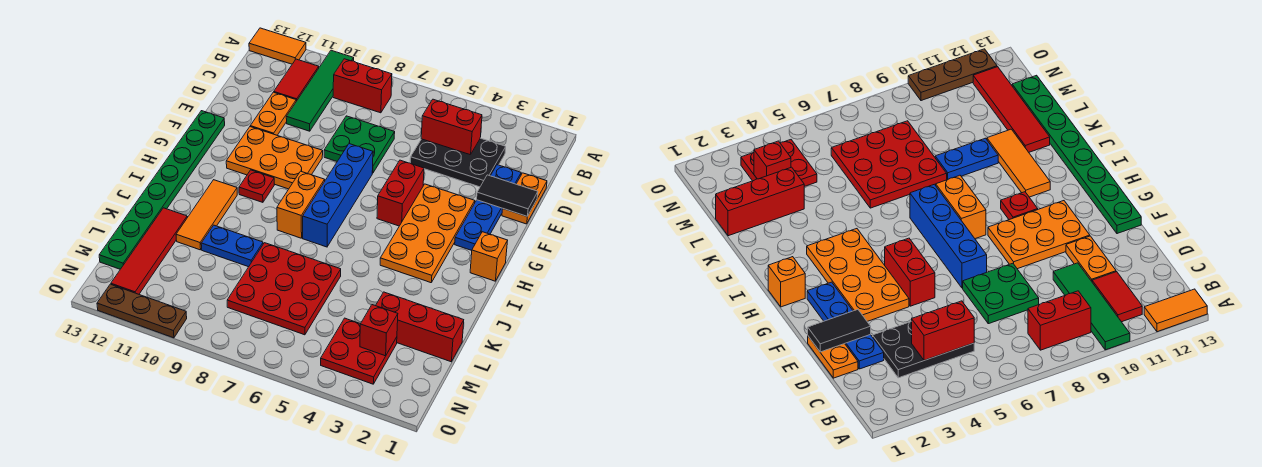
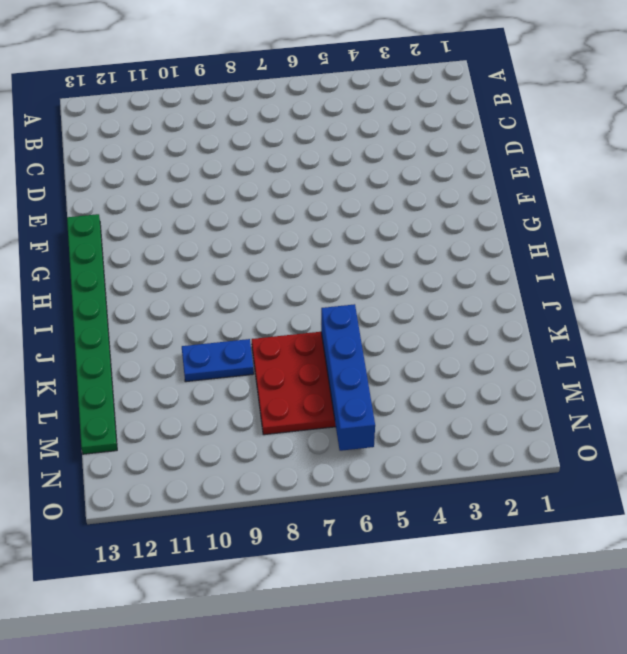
blue 1x4 brick [321,304,375,451] -> blue 1x4 brick moved to [303,144,373,247]
none -> green 1x4 tile [286,50,354,131]
none -> orange 1x2 tile [249,28,306,64]
none -> red 1x2 brick [333,59,392,113]

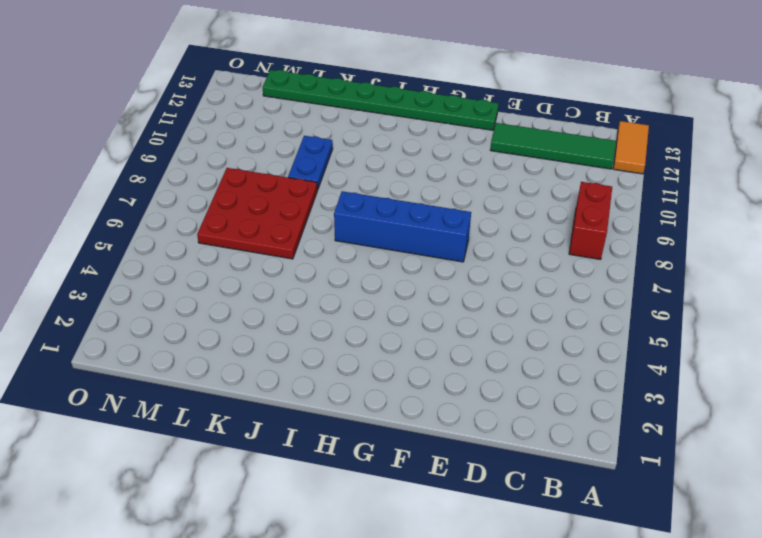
green 1x4 tile [490,123,616,169] -> green 1x4 tile moved to [286,50,354,131]
none -> red 1x2 tile [274,59,319,101]
none -> black 2x3 plate [410,138,506,187]
none -> orange 1x2 plate [502,173,547,224]

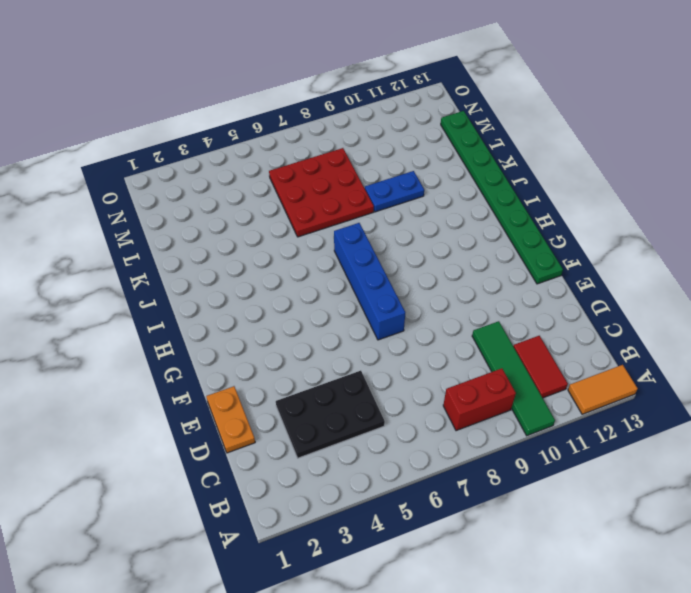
none -> blue 1x4 plate [455,165,521,250]
none -> green 2x2 plate [324,116,395,173]
none -> orange 1x2 plate [250,92,296,135]

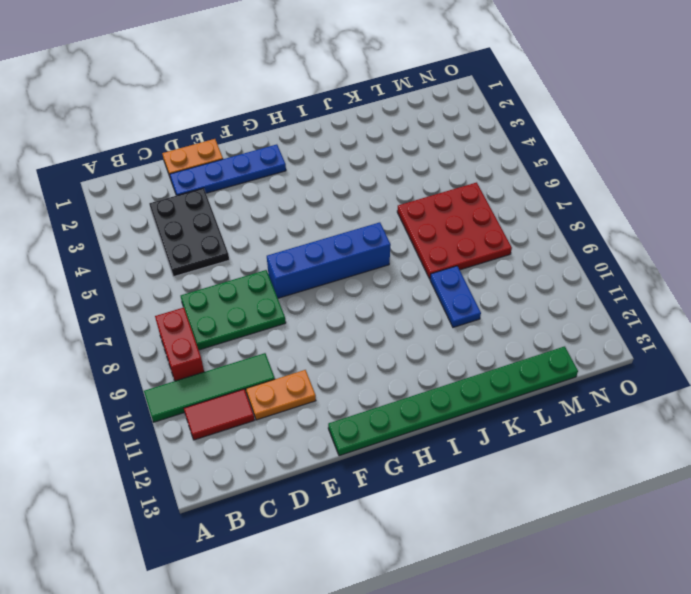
green 2x3 plate [181,270,286,350] -> green 2x2 plate [324,116,395,173]
none -> orange 1x2 tile [249,28,306,64]
none -> orange 2x4 plate [380,184,475,283]
none -> red 1x2 brick [377,160,424,226]

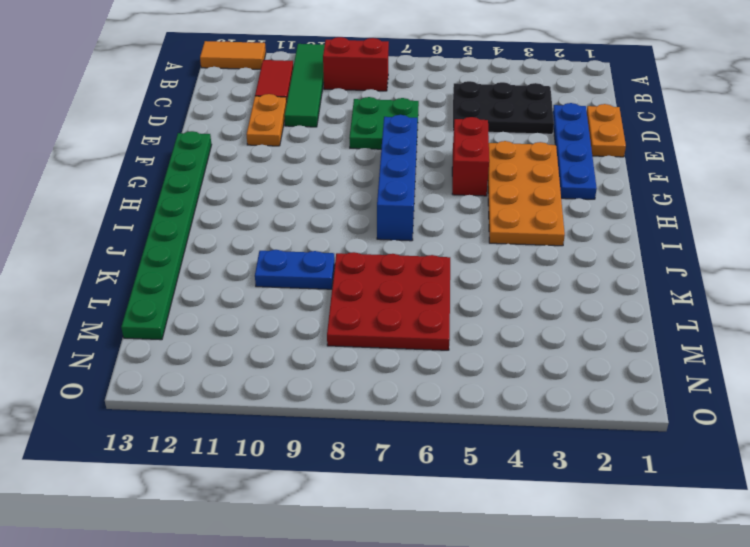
none -> orange 2x3 plate [226,127,323,189]
none -> orange 1x1 brick [470,232,508,281]
none -> orange 1x2 brick [277,171,325,238]

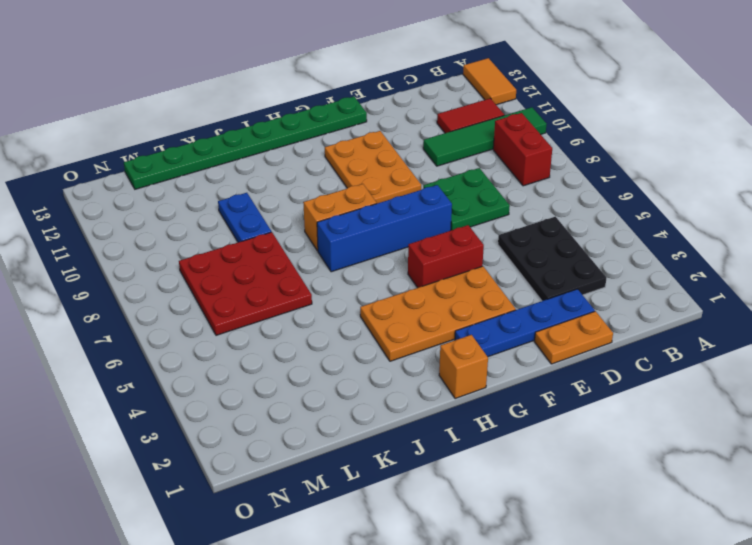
none -> orange 1x2 plate [250,92,296,135]
none -> red 1x1 plate [239,170,274,202]
none -> orange 1x3 tile [176,180,237,250]

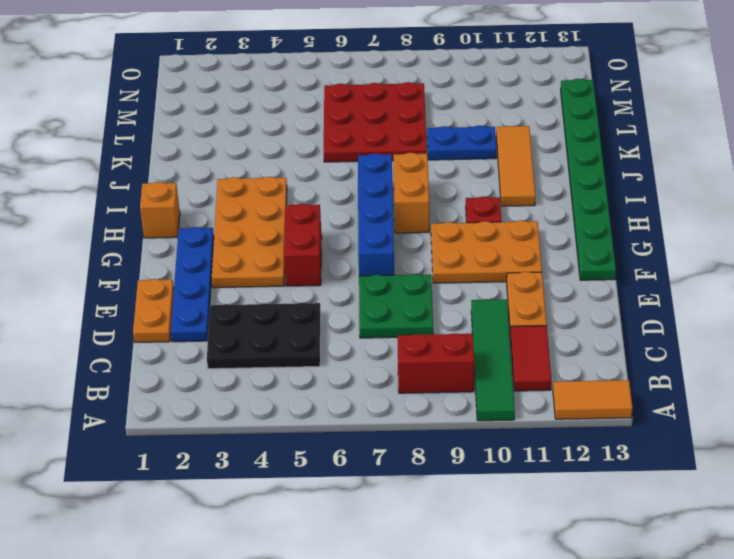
none -> red 1x4 tile [111,208,187,294]
none -> red 1x3 brick [376,292,464,362]
none -> red 2x2 plate [321,318,397,384]

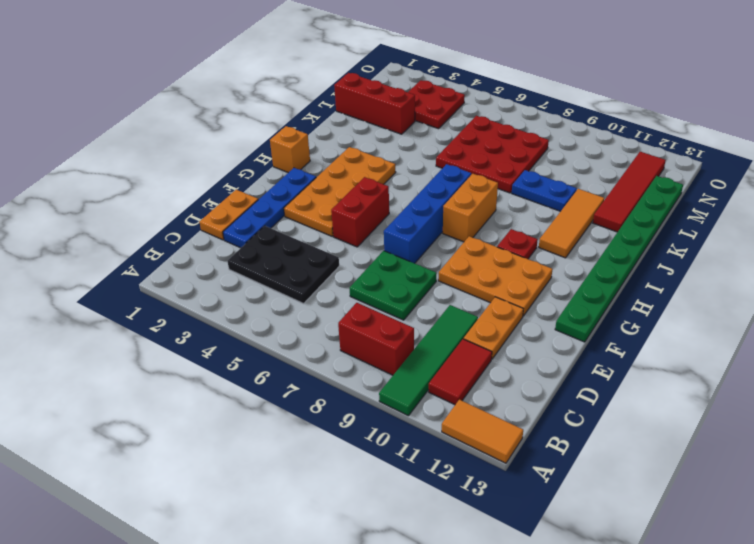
none -> brown 1x3 plate [97,284,187,338]
none -> red 1x2 brick [421,99,482,155]
none -> black 1x2 tile [477,175,538,216]

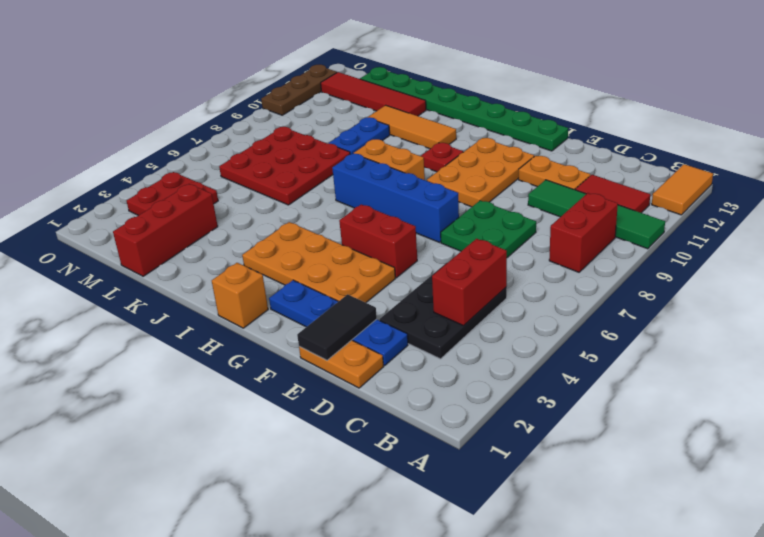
none -> red 1x1 brick [360,305,398,356]

